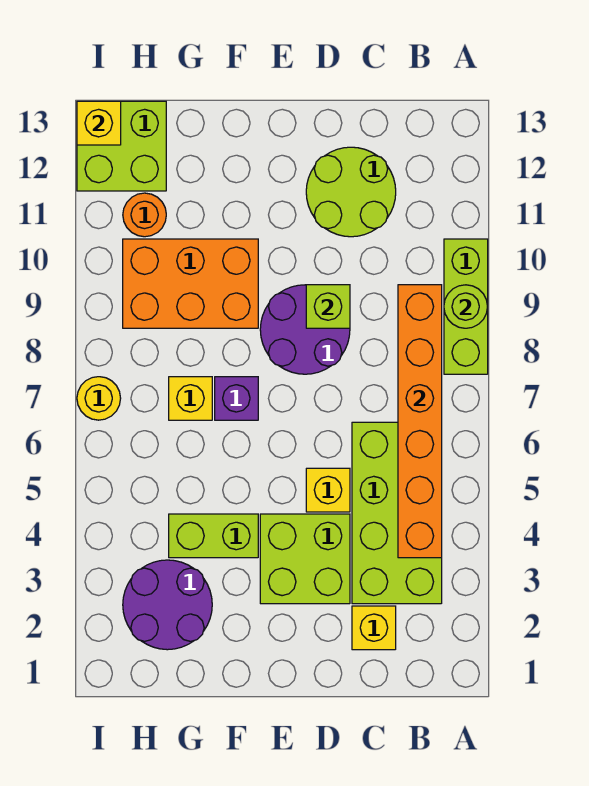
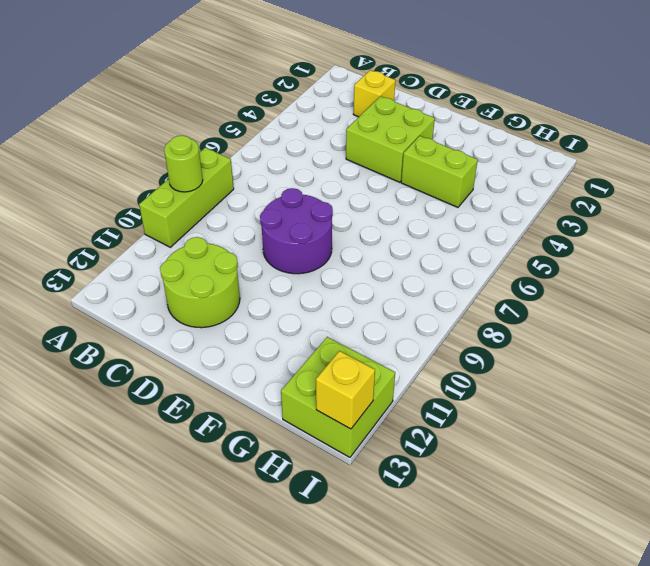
none -> lime 2x4 brick [352,422,442,604]
none -> yellow 1x1 brick [306,468,350,512]
none -> purple 1x1 brick [215,377,258,420]

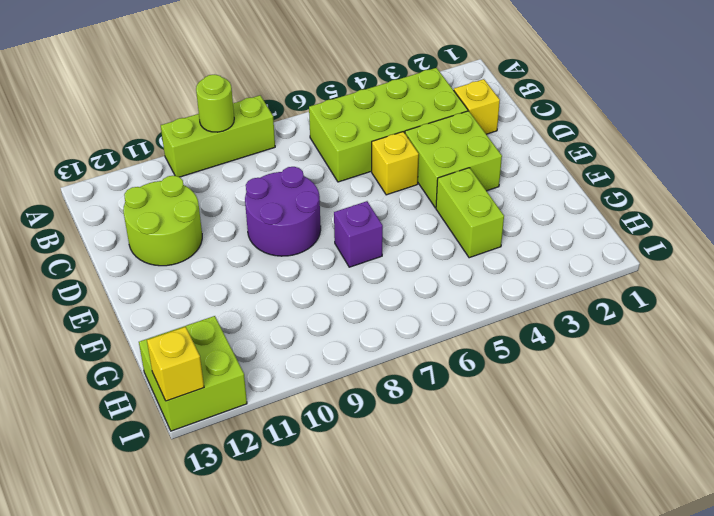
none -> orange 2x3 brick [123,239,258,328]
none -> purple 2x2 round brick [123,560,212,650]
none -> yellow 1x1 brick [169,377,212,420]

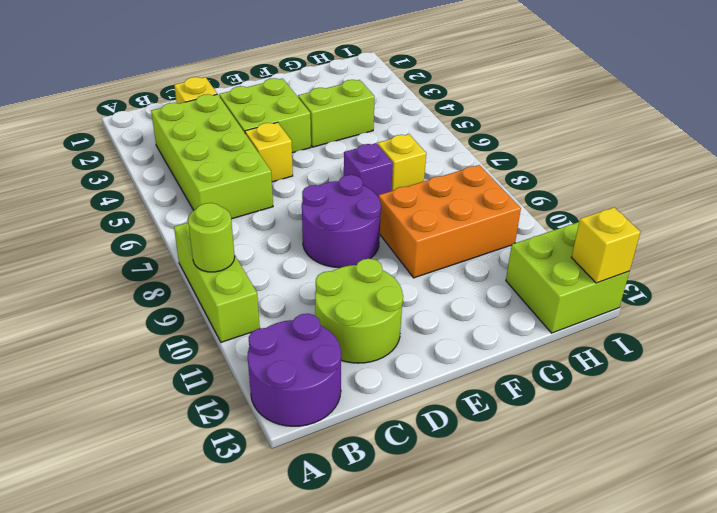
purple 2x2 round brick [248,314,341,426] -> purple 2x2 round brick moved to [123,560,212,650]
none -> orange 1x1 round brick [123,193,166,237]
none -> yellow 1x1 round brick [77,377,121,420]
none -> orange 1x6 brick [398,285,442,558]

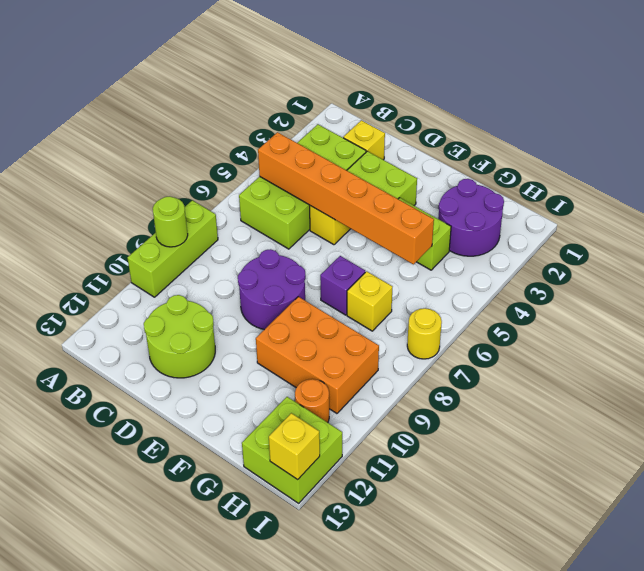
orange 1x6 brick [258,132,434,264] -> orange 1x6 brick turned to [398,285,442,558]
none -> lime 1x1 brick [306,285,350,328]

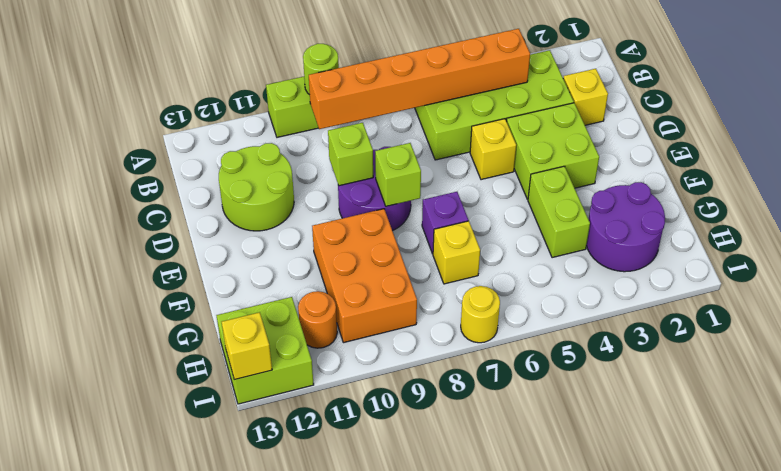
lime 1x1 brick [375,143,421,206] -> none

